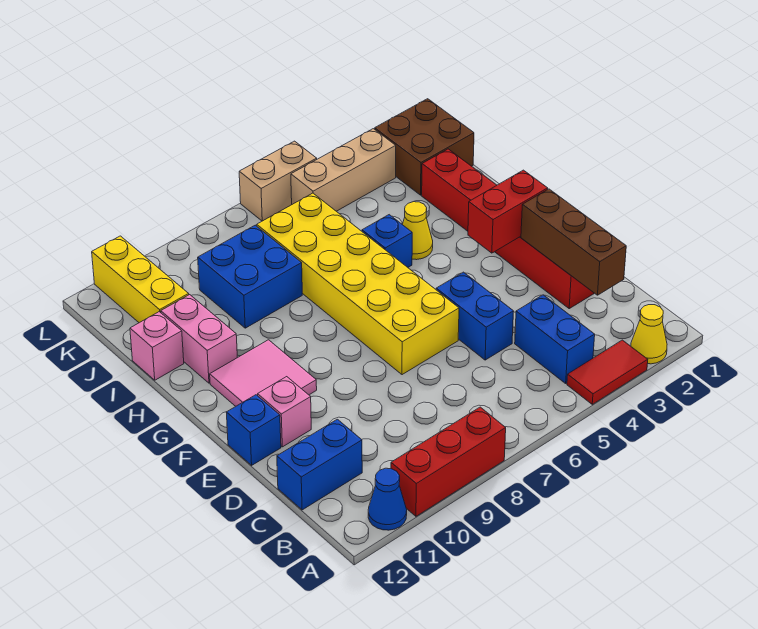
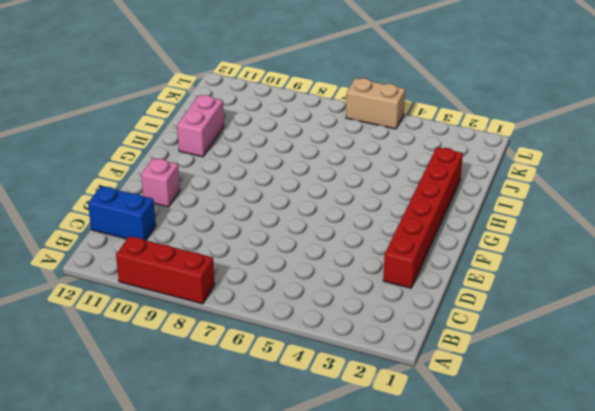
none -> yellow 1x1 cone [631,305,667,364]
none -> red 1x2 tile [567,340,648,404]
none -> blue 1x1 cone [368,468,407,530]

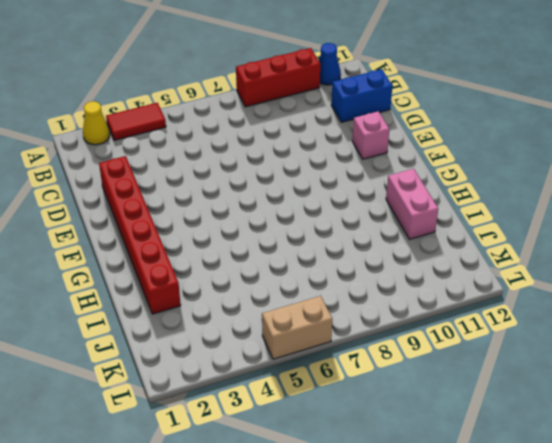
none -> blue 1x2 brick [515,295,595,383]
none -> blue 1x2 brick [436,272,514,360]
none -> yellow 2x6 brick [257,193,459,375]

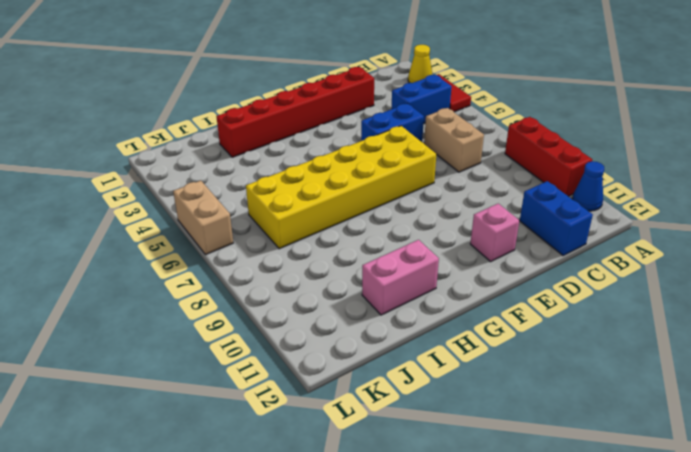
tan 1x2 brick [424,108,484,172] -> none
none -> blue 1x1 brick [226,395,281,465]
none -> pink 2x2 tile [210,340,317,406]
none -> yellow 1x1 cone [402,202,433,260]

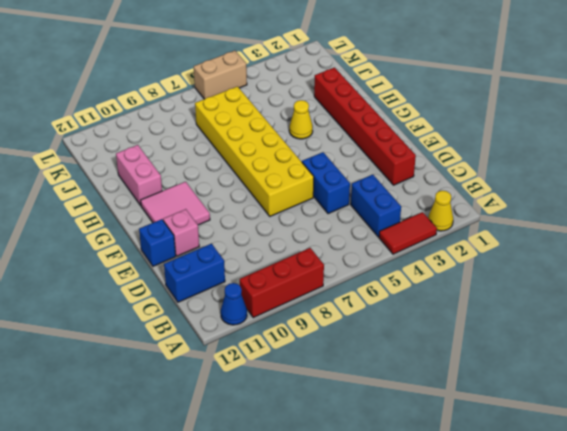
none -> blue 1x1 brick [362,215,412,267]
none -> blue 2x2 brick [198,225,302,328]
none -> pink 1x1 brick [130,312,184,380]

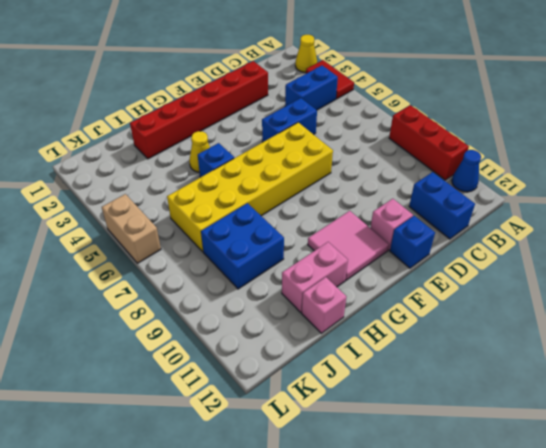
none -> brown 2x2 brick [375,99,474,195]
none -> yellow 1x3 brick [92,236,189,323]
none -> tan 1x3 brick [291,129,396,211]

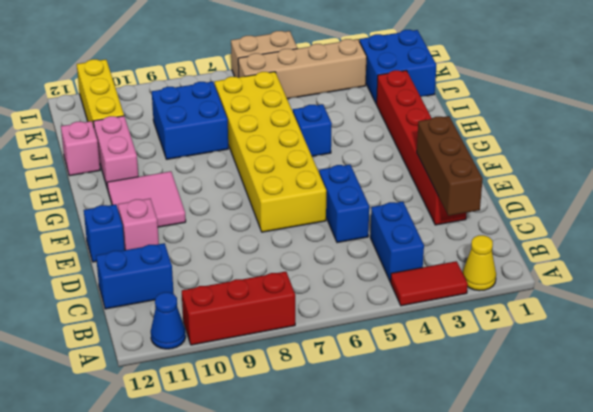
blue 2x2 brick [359,30,436,104] -> brown 2x2 brick [375,99,474,195]
tan 1x4 brick [238,39,367,99] -> tan 1x3 brick [291,129,396,211]
none -> yellow 1x1 cone [402,202,433,260]
none -> red 1x2 brick [468,170,548,253]

